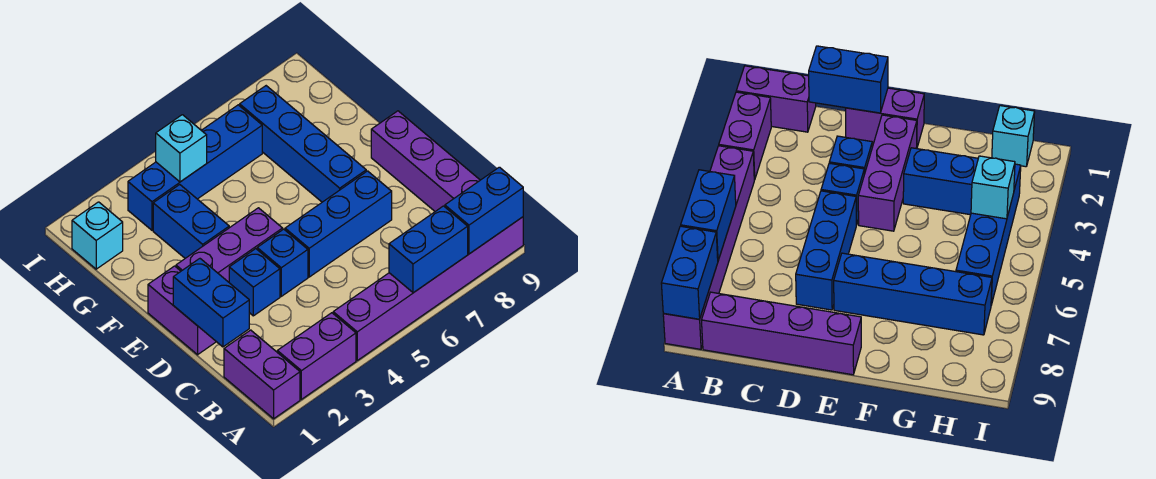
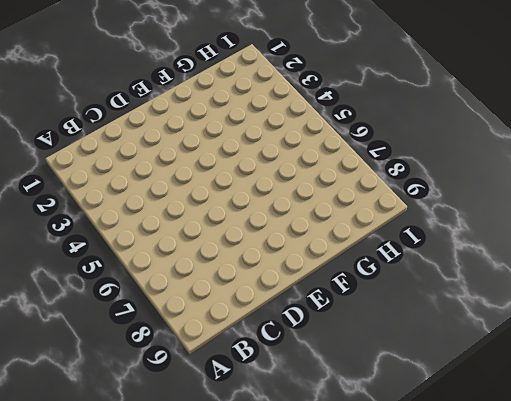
none -> purple 1x2 brick [224,330,300,419]
none -> purple 1x2 brick [277,313,356,399]
none -> purple 1x6 brick [333,217,523,360]

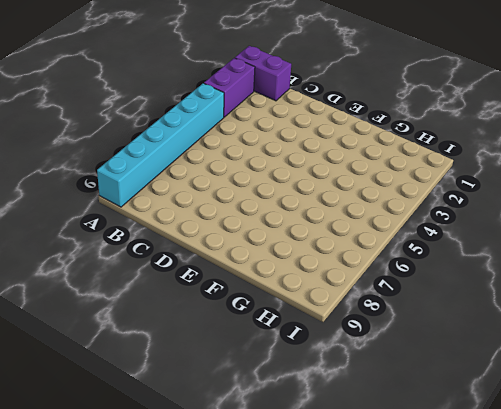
cyan 1x6 brick [97,83,224,207] -> purple 1x6 brick [333,217,523,360]
none -> purple 1x4 brick [371,111,480,211]
none -> purple 1x2 brick [148,266,216,355]
none -> blue 1x1 brick [229,249,280,316]

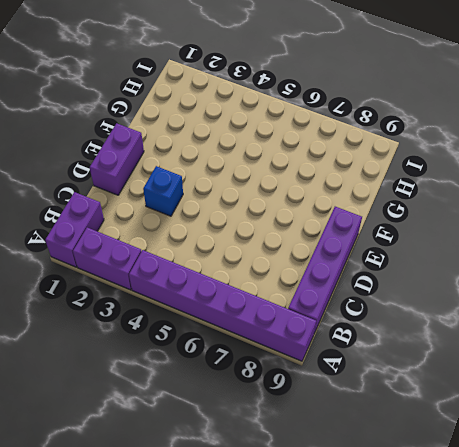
none -> blue 1x1 brick [257,229,308,296]
none -> blue 1x3 brick [285,171,392,277]
none -> purple 1x3 brick [176,208,283,282]

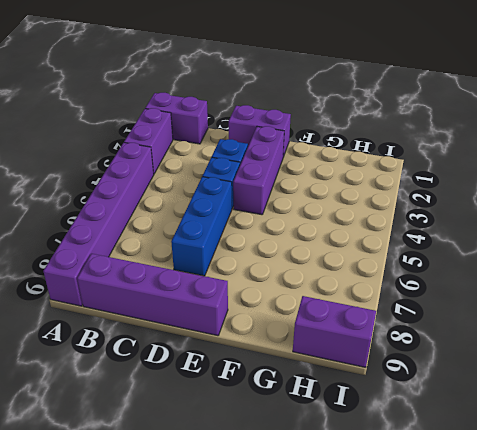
purple 1x2 brick [293,296,376,367] -> none
none -> blue 1x4 brick [240,86,366,202]
none -> blue 1x2 brick [153,185,229,258]
none -> cyan 1x1 brick [72,202,123,269]

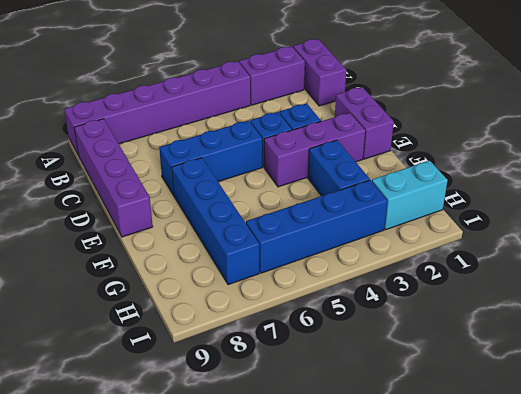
cyan 1x2 brick [372,161,448,230] -> cyan 1x1 brick [72,202,123,269]
none -> blue 1x2 brick [389,206,468,293]
none -> blue 1x2 brick [445,167,523,254]
none -> blue 1x2 brick [173,259,249,347]

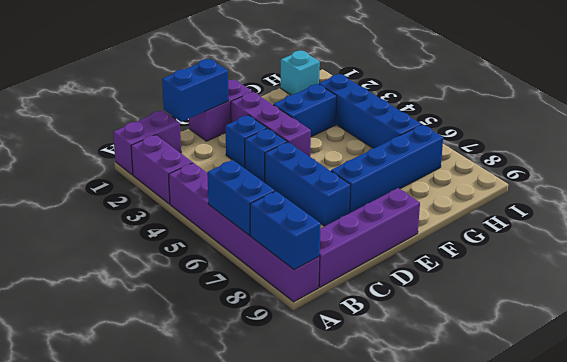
none -> cyan 1x1 brick [156,115,207,182]

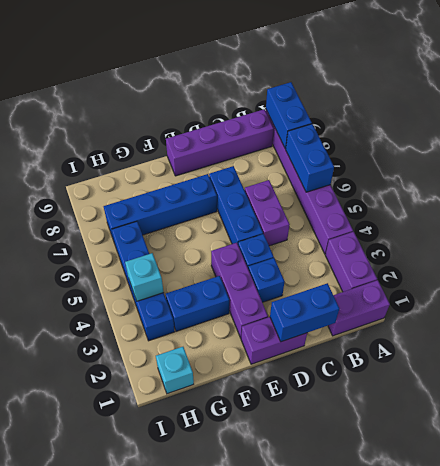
purple 1x2 brick [244,180,290,246] -> none

